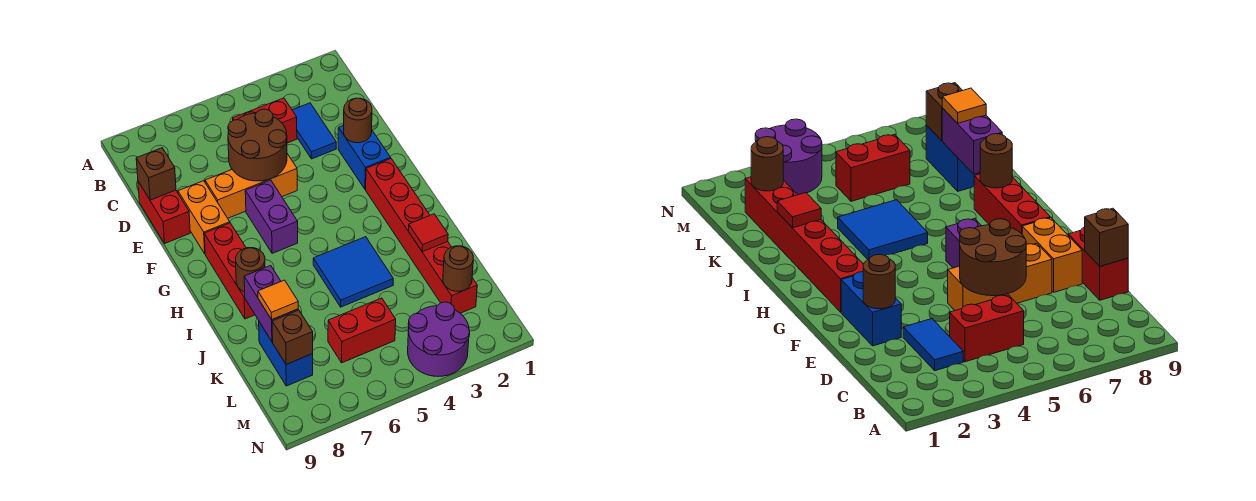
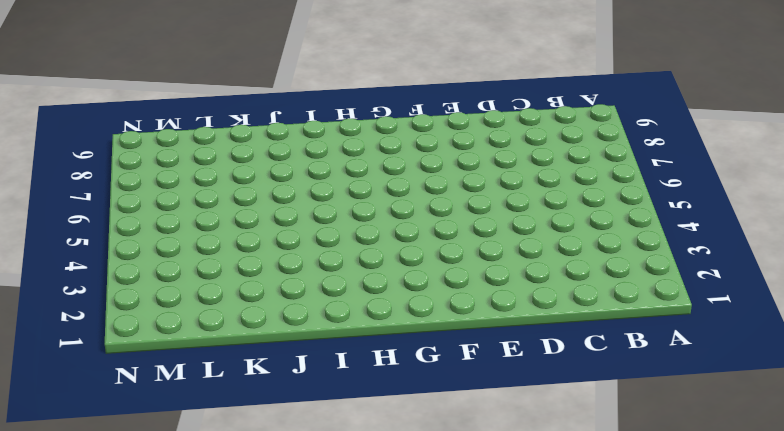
none -> blue 1x2 tile [292,103,336,159]
none -> red 1x2 brick [233,98,297,143]
none -> red 1x2 brick [138,182,190,244]

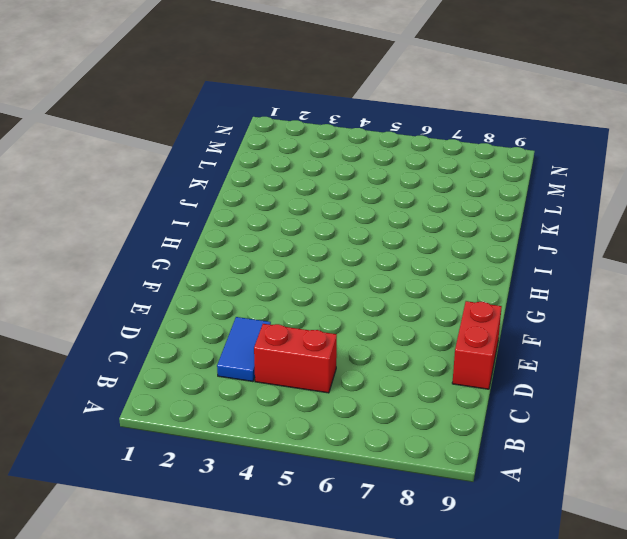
none -> blue 1x2 brick [338,125,391,189]
none -> orange 1x3 brick [205,154,297,218]
none -> orange 1x2 brick [178,181,230,254]

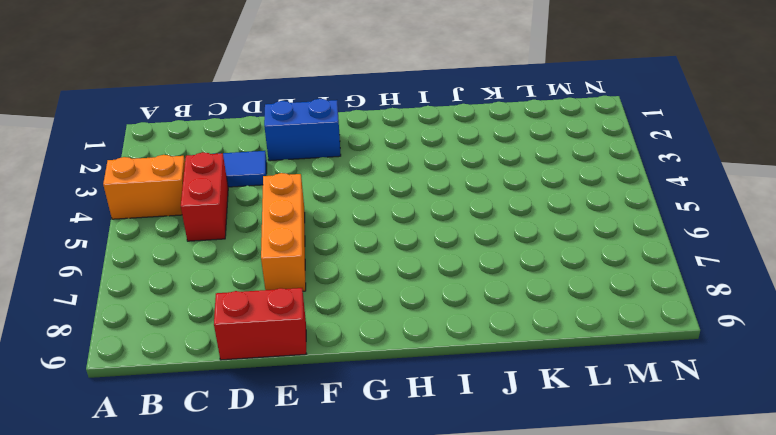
orange 1x2 brick [103,155,185,219] -> orange 1x2 brick moved to [178,181,230,254]
none -> purple 1x2 brick [245,180,298,253]
none -> red 1x6 brick [366,159,477,313]
none -> red 1x3 brick [204,223,255,319]

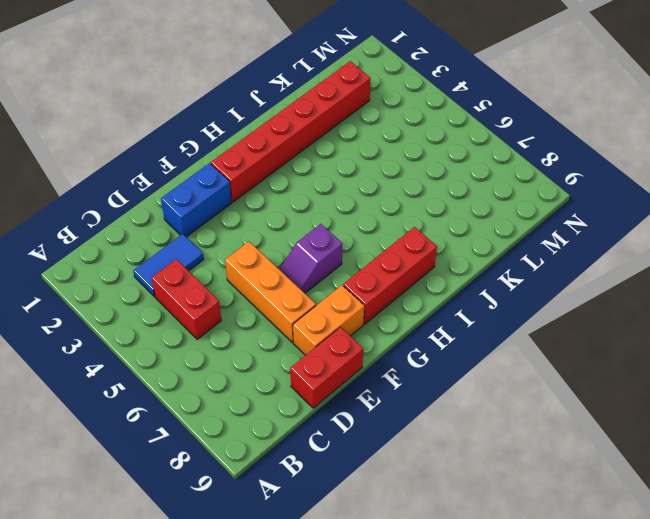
purple 1x2 slope [279,224,342,293] -> purple 1x2 brick [245,180,298,253]
none -> blue 2x2 tile [313,237,393,307]
none -> blue 1x2 brick [259,322,313,386]
none -> red 1x2 brick [328,298,396,363]

